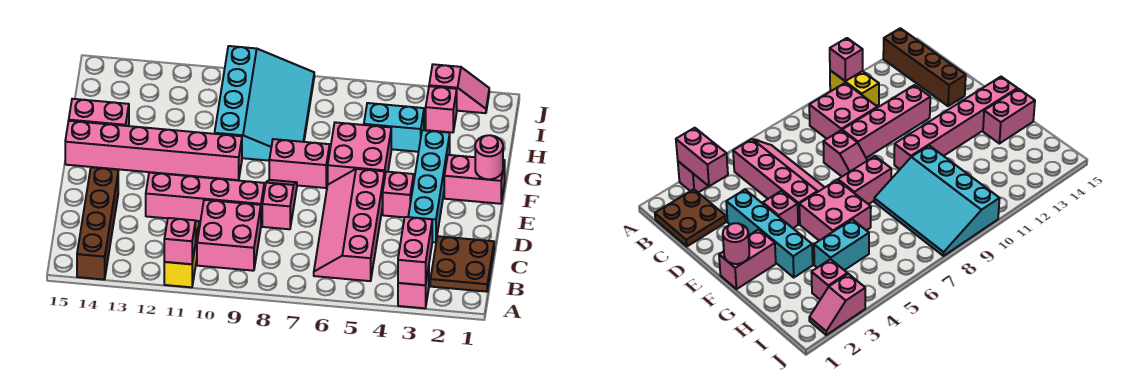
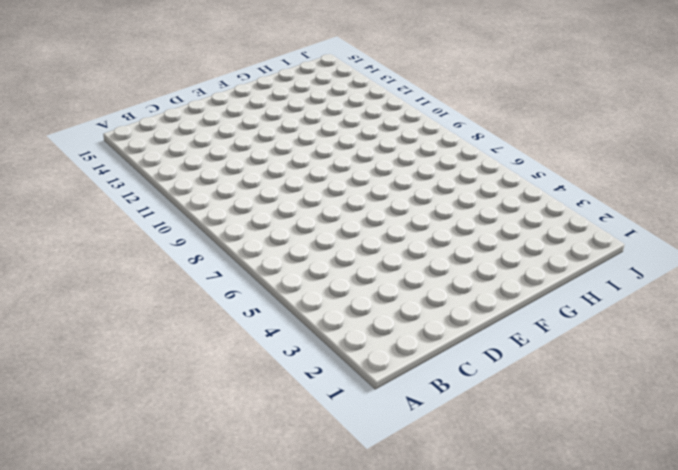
none -> pink 1x1 brick [398,267,429,308]
none -> yellow 1x2 brick [164,221,199,287]
none -> brown 1x4 brick [77,167,118,279]

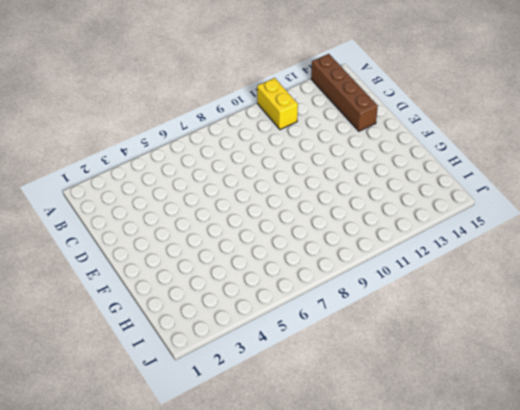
none -> pink 1x1 brick [398,267,429,308]
none -> brown 2x2 plate [430,236,494,292]
none -> pink 2x4 slope [314,169,384,281]

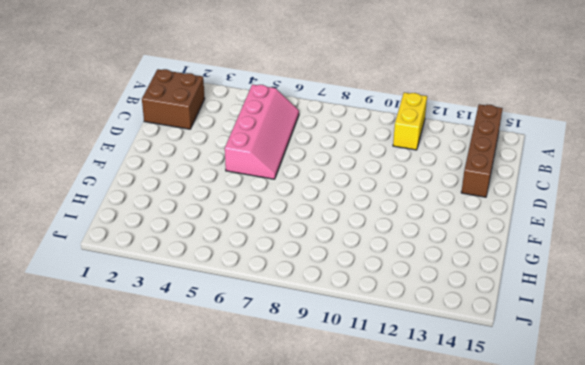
brown 2x2 brick [142,69,205,129] -> brown 2x2 plate [430,236,494,292]
none -> pink 1x1 brick [398,267,429,308]
none -> pink 2x2 brick [197,200,261,271]
none -> cyan 1x4 brick [408,130,450,242]

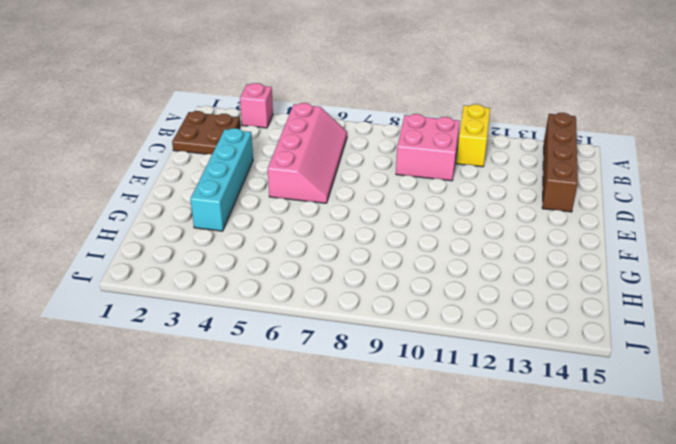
none -> pink 1x2 slope [262,180,297,229]
none -> pink 1x4 brick [146,173,264,224]
none -> pink 1x1 brick [383,172,414,217]

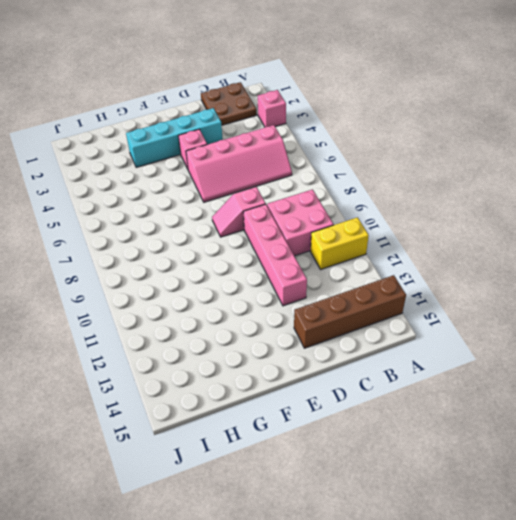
none -> pink 1x2 brick [444,155,505,204]
none -> pink 2x2 brick [328,122,391,184]
none -> pink 1x2 brick [269,139,330,188]

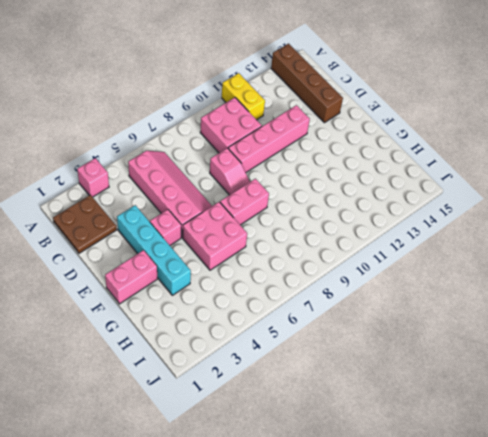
none -> pink 1x6 brick [65,121,242,180]
none -> cyan 3x4 slope [215,46,314,161]
none -> pink 1x2 brick [69,99,129,126]

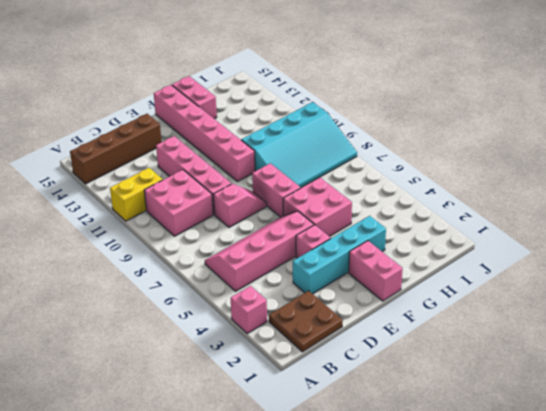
none -> cyan 1x2 brick [364,103,424,152]
none -> pink 1x1 brick [426,86,457,133]
none -> pink 1x2 slope [429,64,489,113]

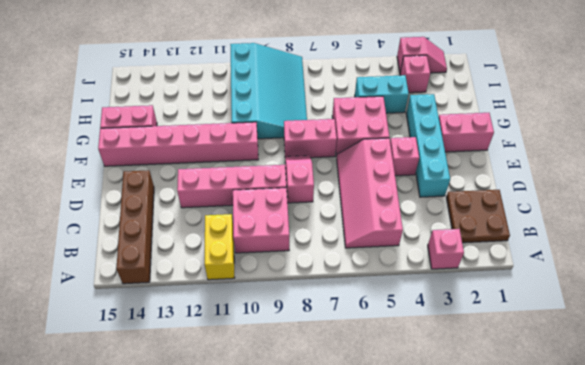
none -> pink 1x2 brick [398,217,432,285]
none -> pink 1x1 brick [164,218,196,264]
none -> pink 1x1 round brick [475,135,503,179]

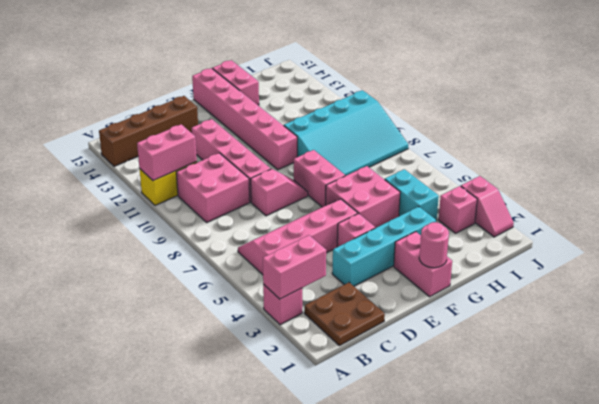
pink 1x2 brick [137,124,197,181] -> pink 1x1 brick [164,218,196,264]

